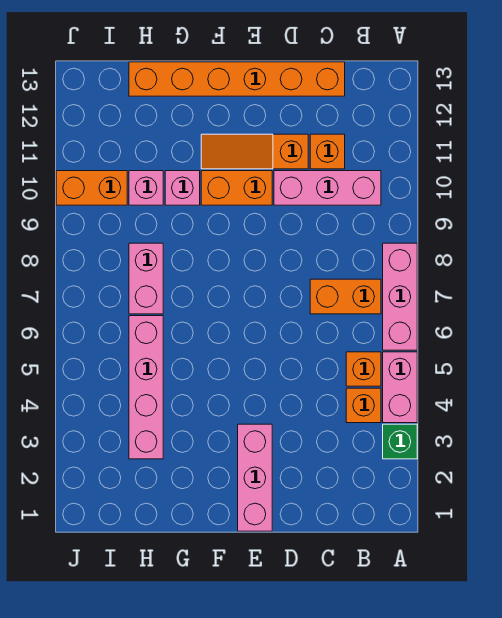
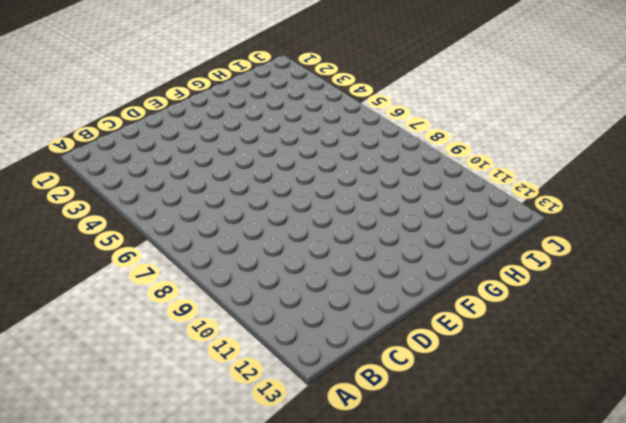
none -> green 1x1 brick [383,424,417,459]
none -> pink 1x2 brick [383,352,417,423]
none -> pink 1x3 brick [383,243,417,350]

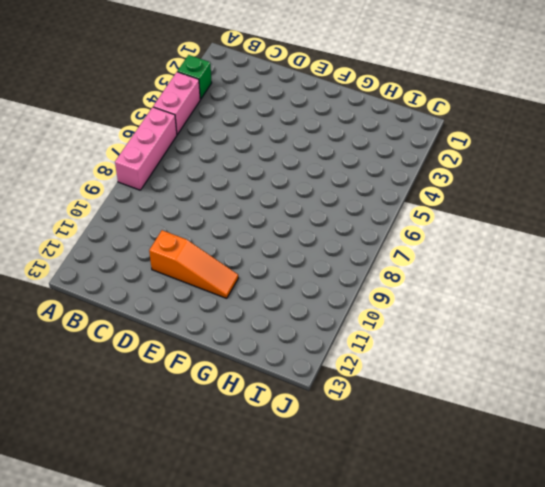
none -> orange 1x1 brick [346,388,381,423]
none -> orange 1x1 brick [346,352,381,386]
none -> orange 1x2 brick [310,279,381,314]

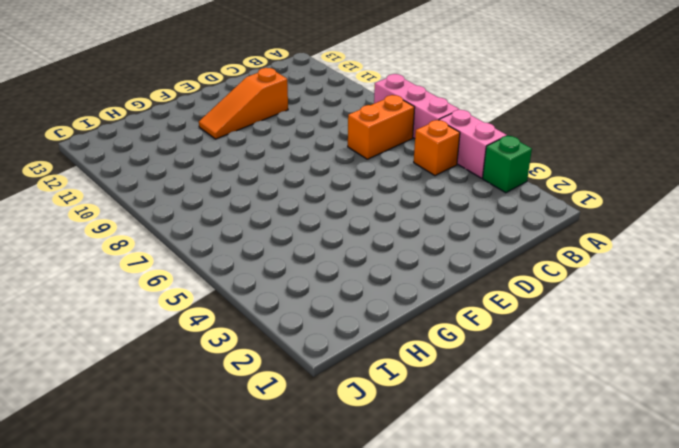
none -> orange 1x1 brick [346,388,381,423]
none -> pink 1x3 brick [274,171,381,205]
none -> orange 1x1 brick [310,134,345,169]

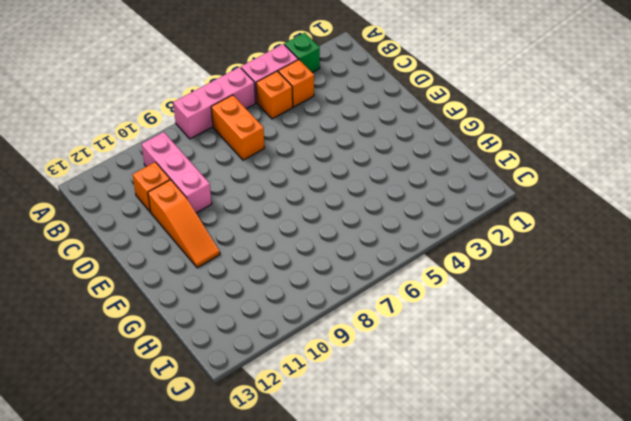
none -> orange 1x6 brick [129,62,345,96]
none -> pink 1x3 brick [238,424,272,531]
none -> orange 1x2 brick [201,171,272,205]

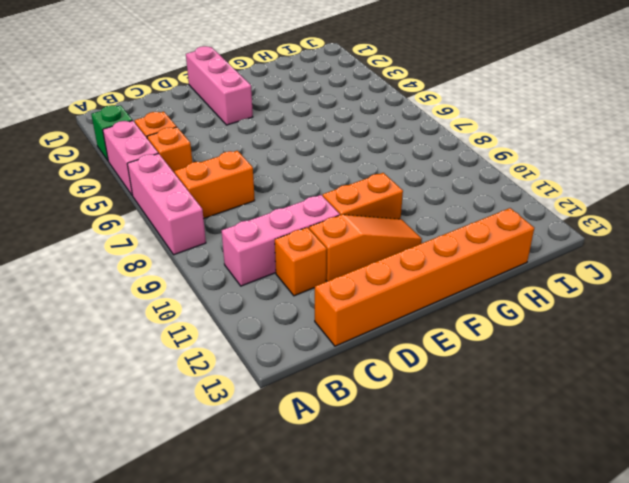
none -> pink 1x1 brick [165,171,200,205]
none -> pink 1x4 brick [129,316,163,459]
none -> pink 1x2 brick [129,243,163,314]

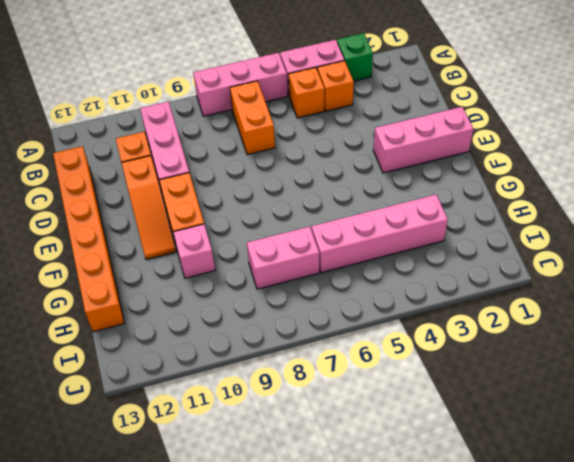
none -> pink 1x1 brick [129,171,163,205]
none -> orange 1x2 brick [56,171,127,205]

